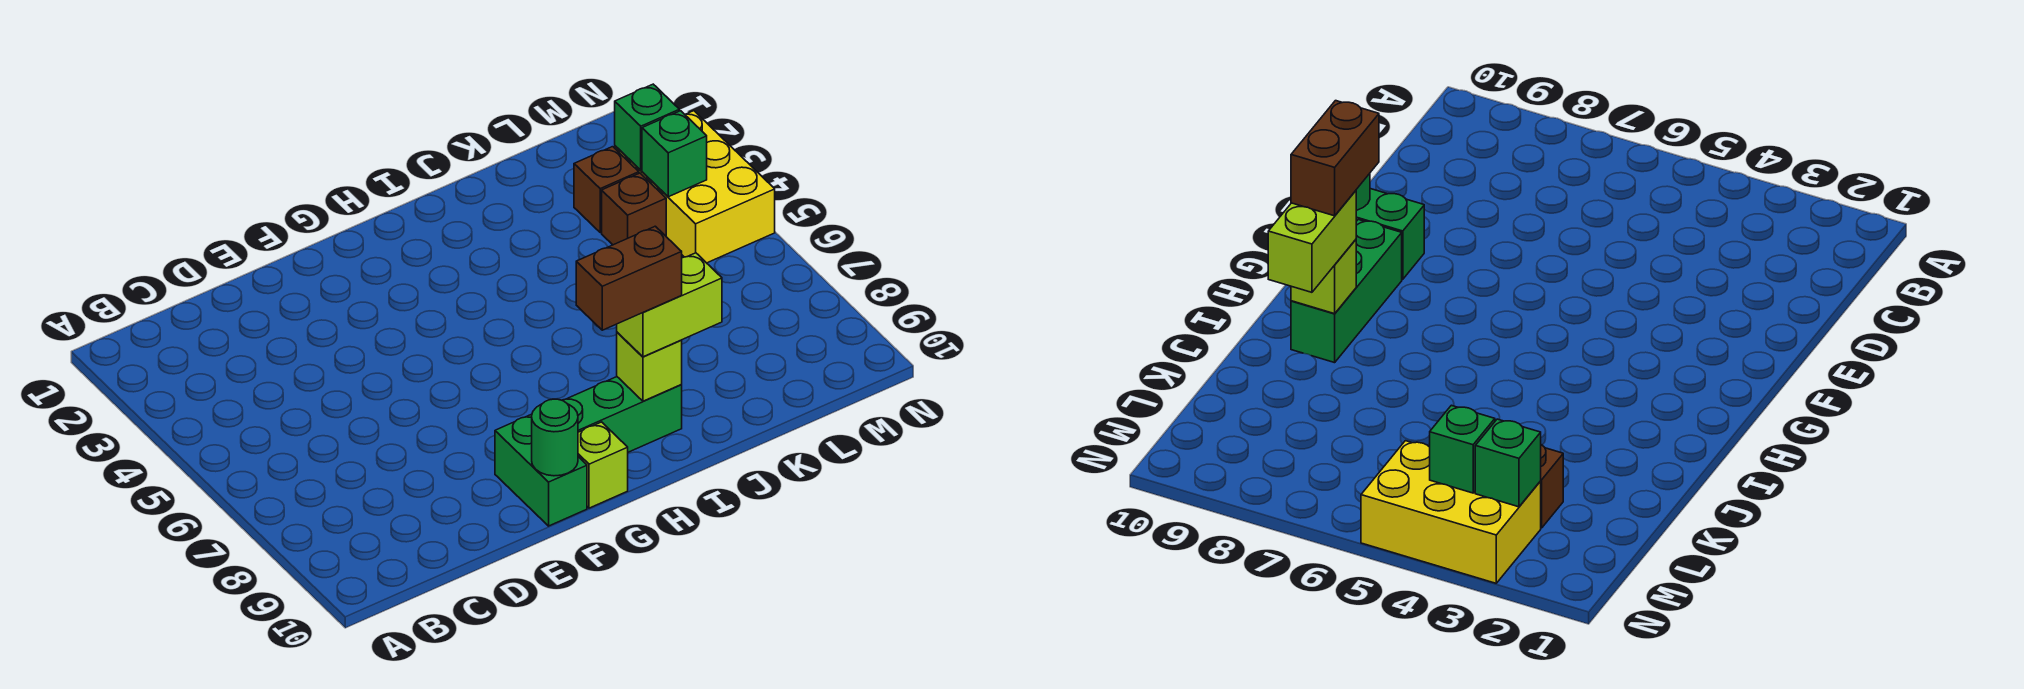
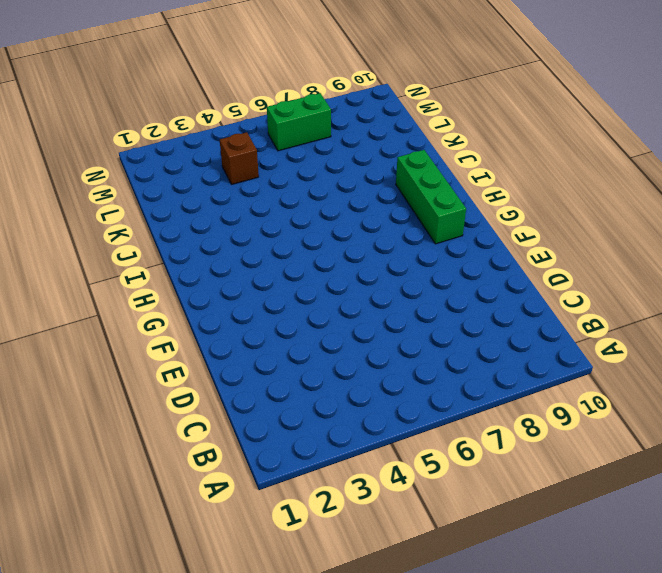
green 1x2 brick [267,93,331,151] -> green 1x2 brick moved to [495,414,587,526]
none -> lime 1x1 brick [578,422,628,508]
none -> brown 1x1 brick [574,147,639,232]
none -> yellow 2x3 brick [615,111,775,263]

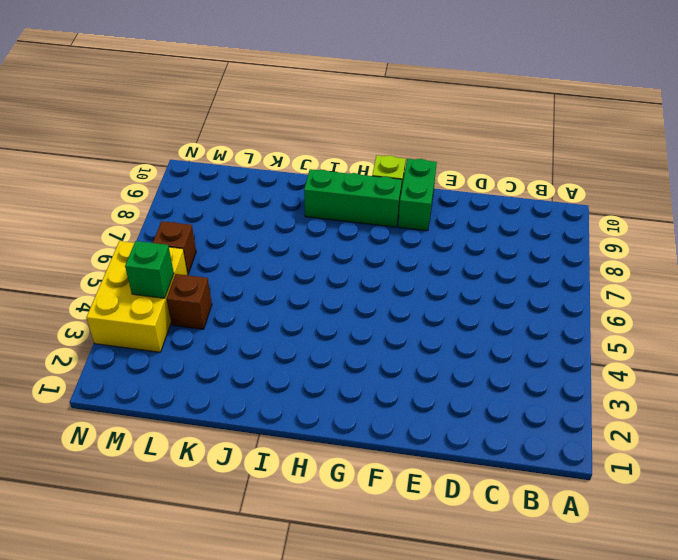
brown 1x1 brick [153,221,196,274] -> brown 1x1 brick moved to [574,147,639,232]
none -> green 1x1 round brick [532,399,578,476]
none -> lime 1x1 brick [617,332,682,401]
none -> green 1x1 brick [615,84,679,170]

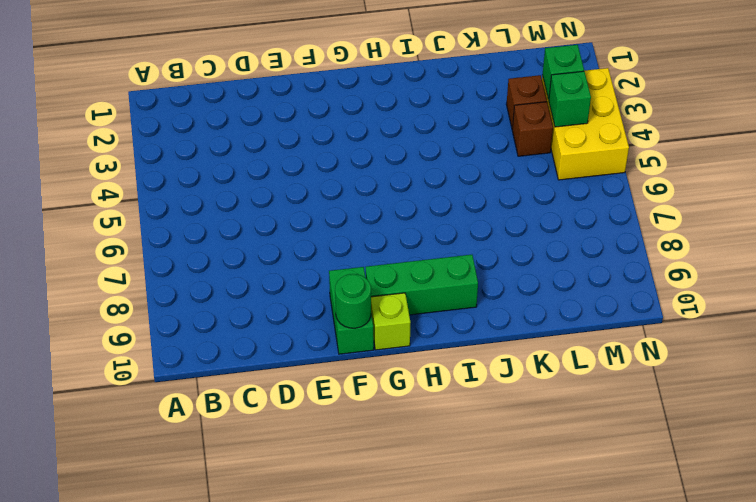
none -> lime 1x1 brick [617,332,682,401]
none -> lime 1x2 brick [617,253,722,357]
none -> brown 1x2 brick [576,226,682,330]

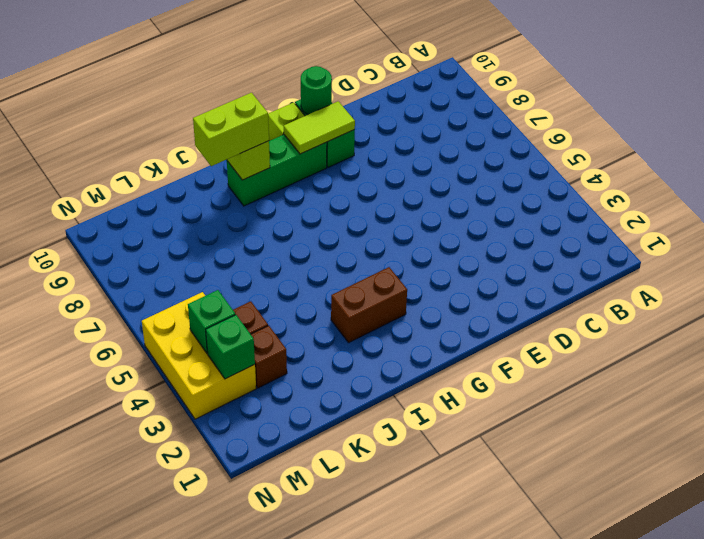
lime 1x2 tile [284,101,355,154] -> none
brown 1x2 brick [331,267,407,342] -> brown 1x2 brick moved to [576,226,682,330]

